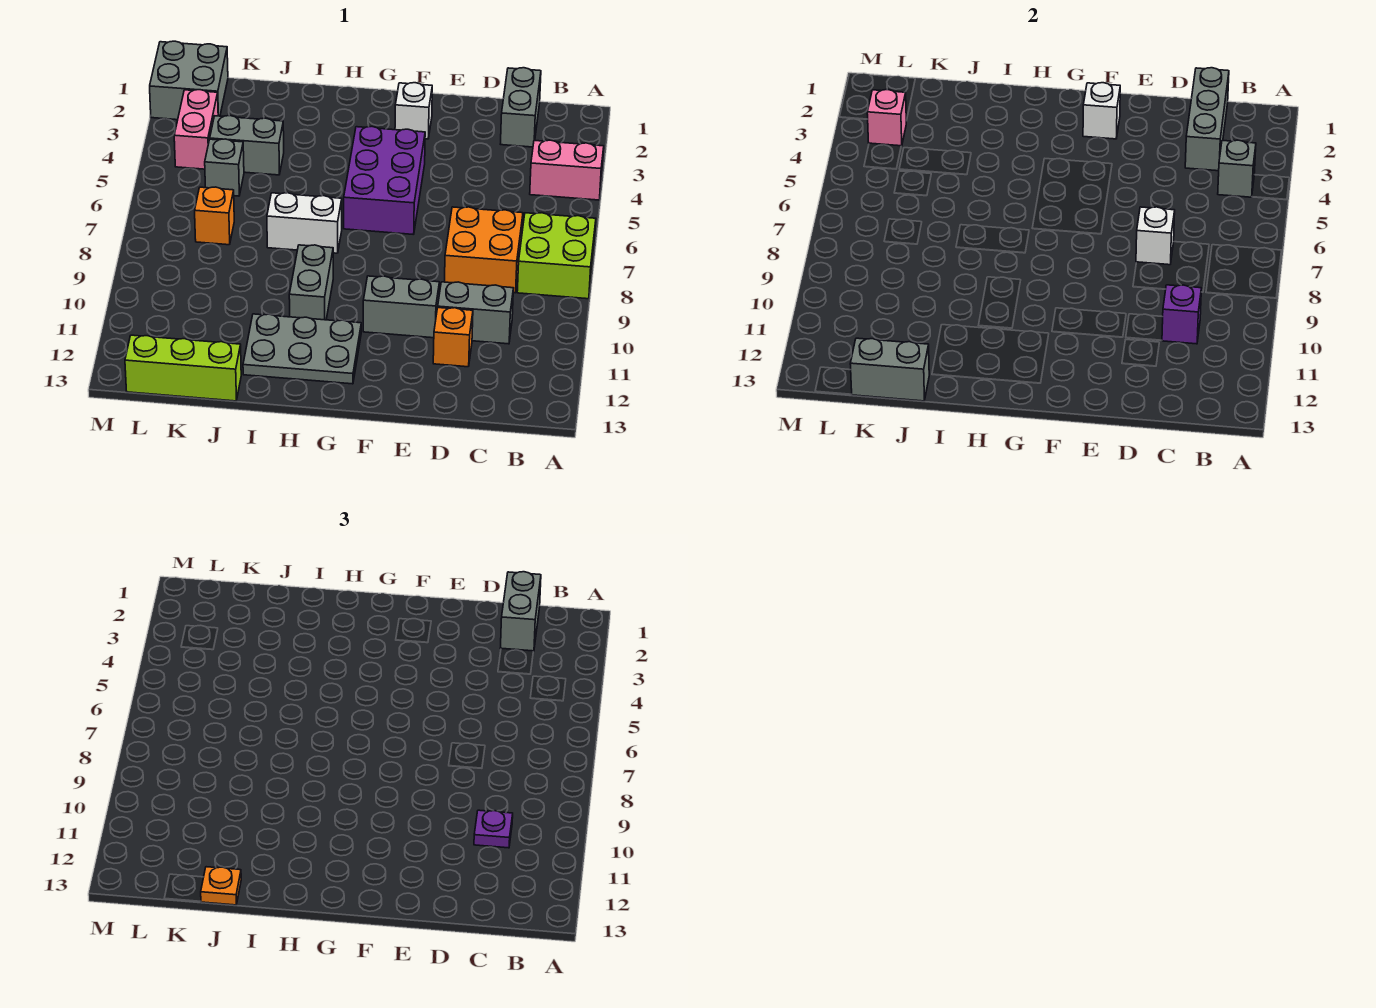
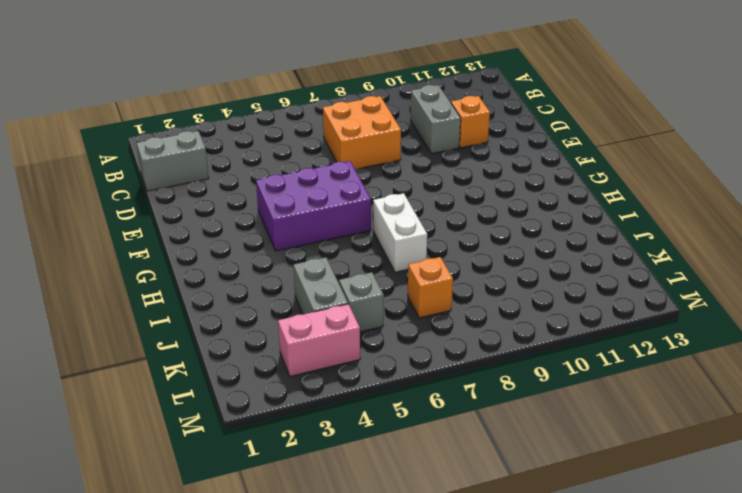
none -> pink 1x2 brick [530,140,604,200]
none -> lime 2x2 brick [517,213,596,299]
none -> grey 1x2 brick [363,276,439,338]

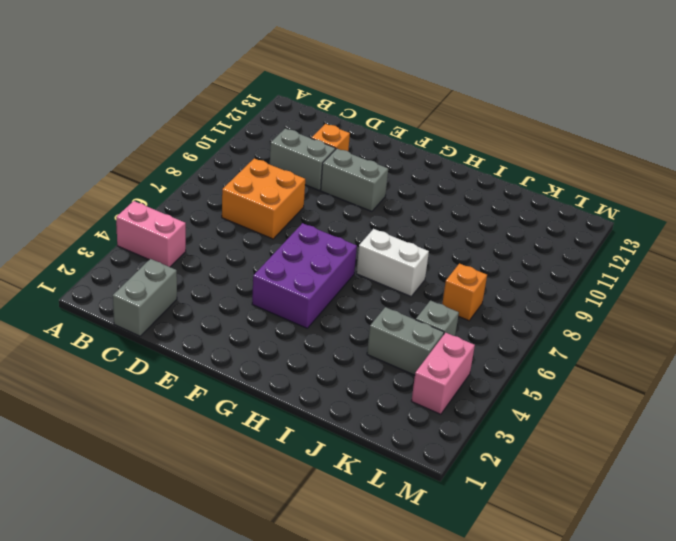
none -> lime 2x2 brick [517,213,596,299]
none -> white 1x1 brick [395,83,432,139]
none -> grey 2x3 plate [243,314,361,384]

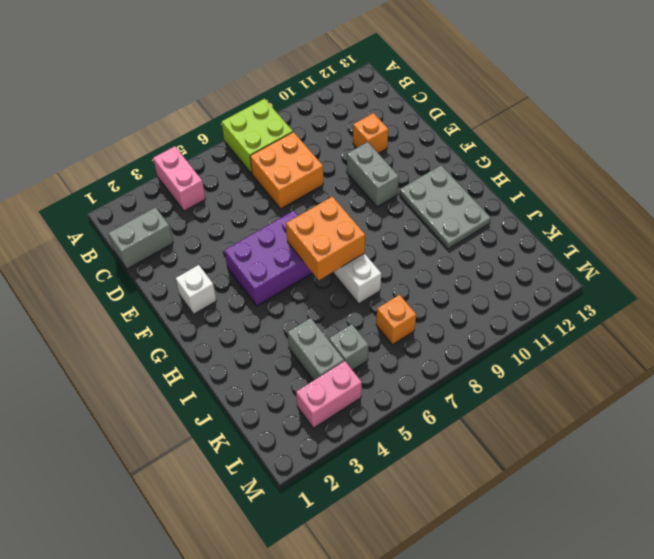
orange 2x2 brick [286,196,365,280] -> none
none -> grey 1x2 brick [438,282,513,344]
none -> grey 1x2 brick [289,245,333,320]
none -> lime 1x3 brick [125,335,241,401]

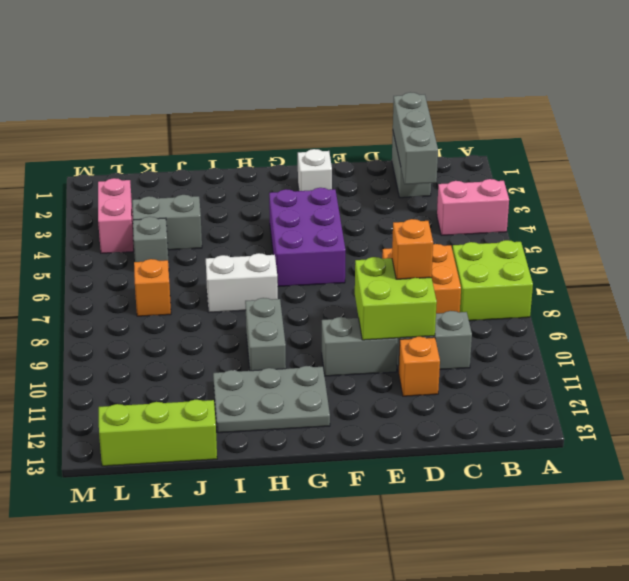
lime 2x2 brick [355,257,437,340] -> none
orange 1x1 brick [392,219,433,279] -> none
none -> grey 2x2 brick [150,41,228,120]
none -> grey 1x1 brick [1218,140,1256,197]
none -> purple 1x1 brick [1162,285,1201,344]

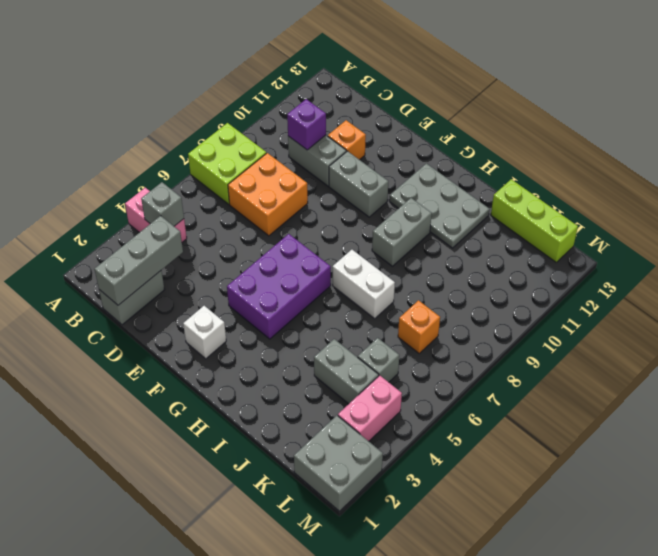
none -> white 1x1 brick [1136,207,1175,265]
none -> white 1x1 brick [1083,83,1120,139]
none -> grey 1x2 brick [850,338,929,401]

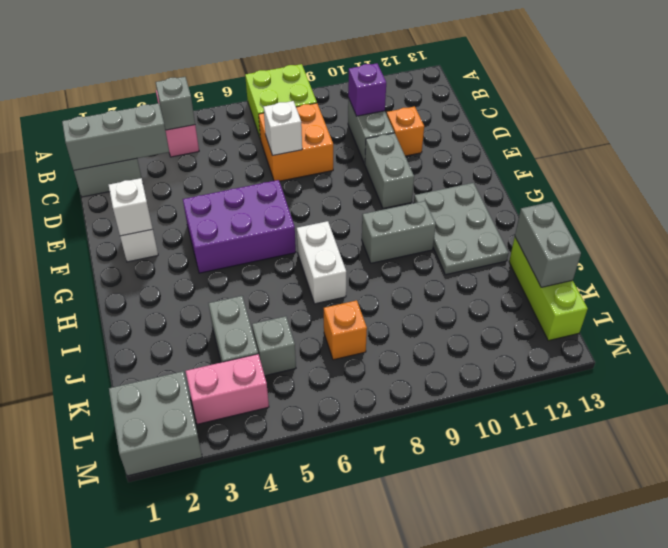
none -> pink 1x1 brick [867,90,906,146]
none -> grey 1x2 brick [501,572,541,651]
none -> purple 1x1 plate [474,810,513,848]

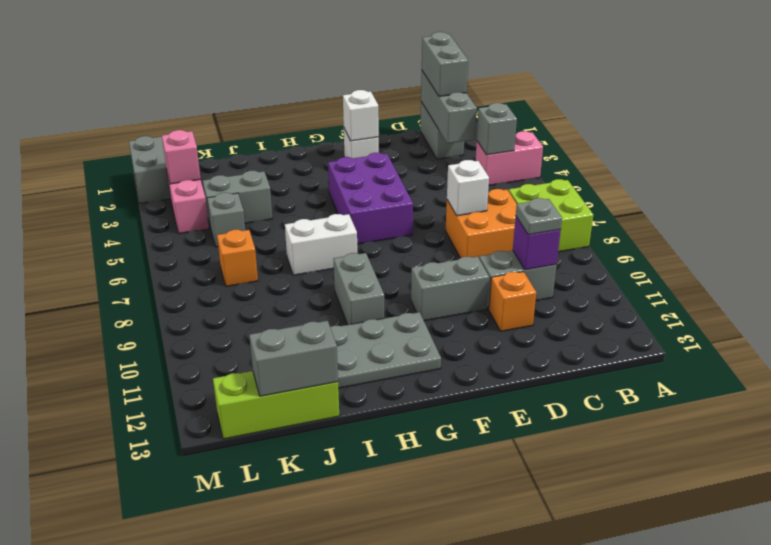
grey 1x1 plate [516,198,562,235] -> purple 1x1 plate [474,810,513,848]
none -> orange 1x1 plate [201,867,241,905]

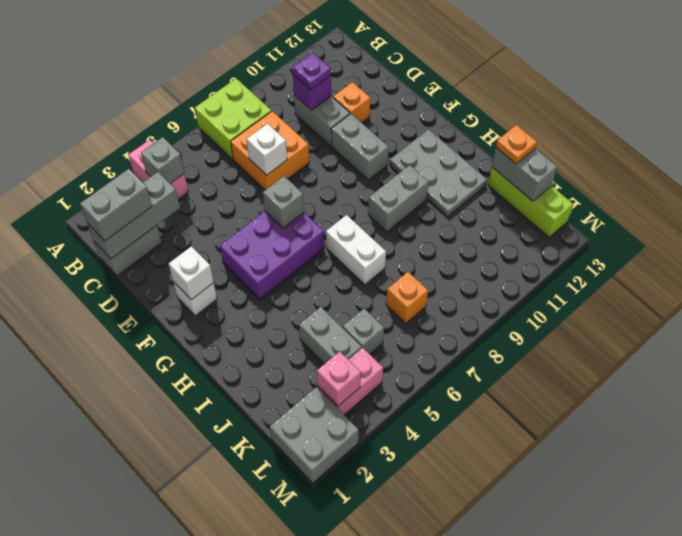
grey 1x1 brick [263,176,304,228] -> none

